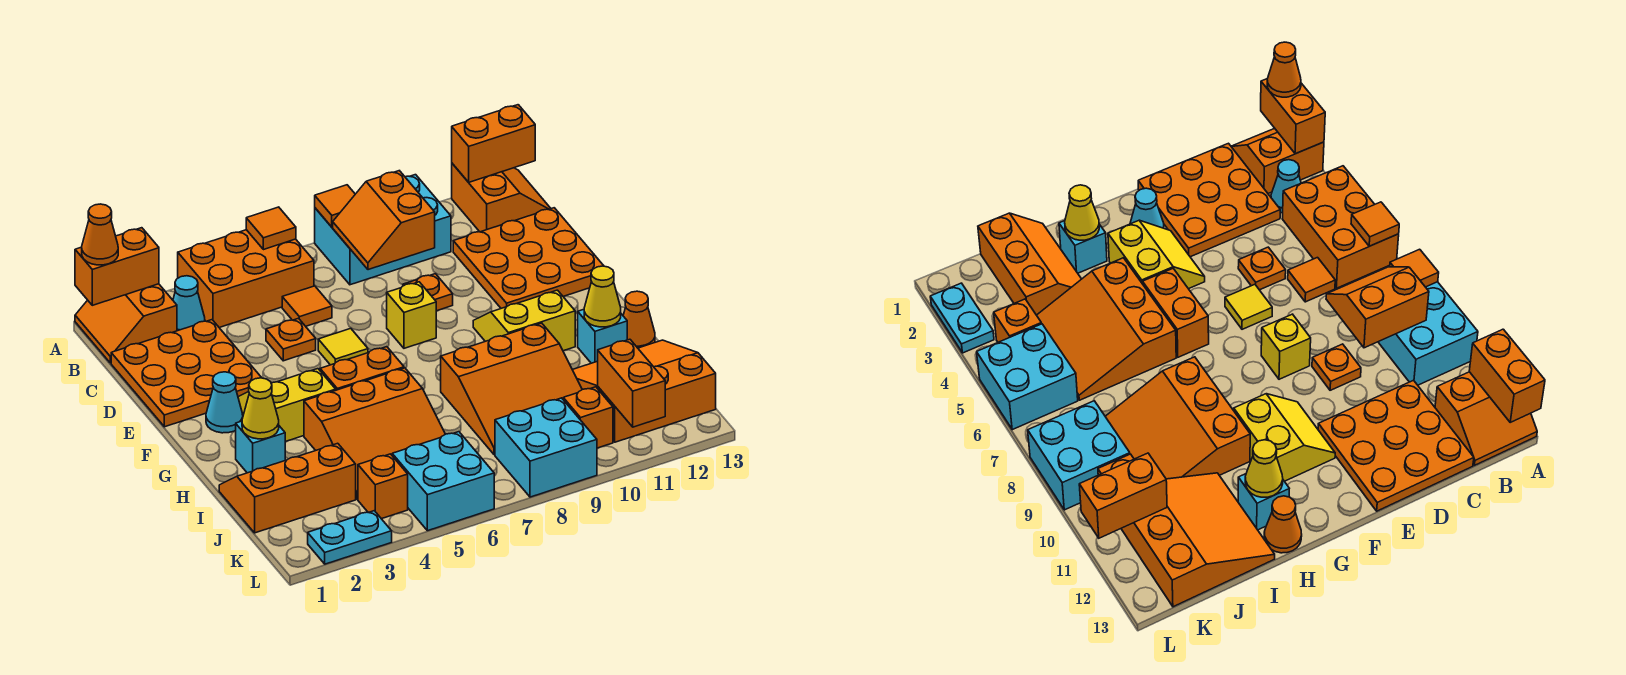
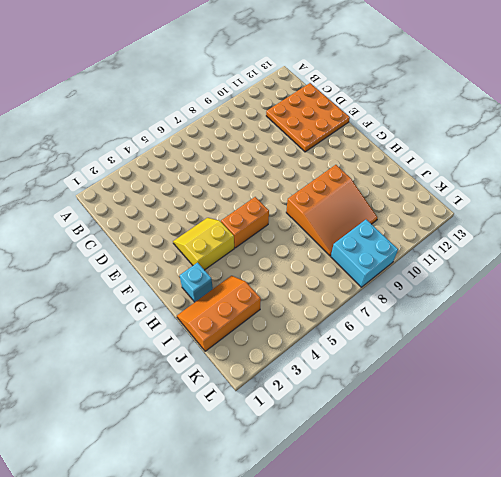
none -> orange 2x2 slope [75,284,177,363]
none -> orange 2x3 brick [178,230,314,328]
none -> cyan 2x3 brick [315,175,451,285]
none -> orange 2x2 slope [452,164,551,232]

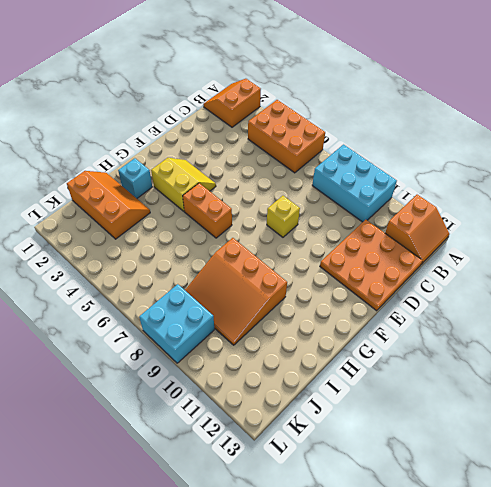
none -> cyan 1x1 cone [173,276,205,331]
none -> orange 3x3 plate [111,320,261,427]
none -> orange 1x1 tile [282,286,332,326]
none -> orange 1x1 plate [266,318,316,361]

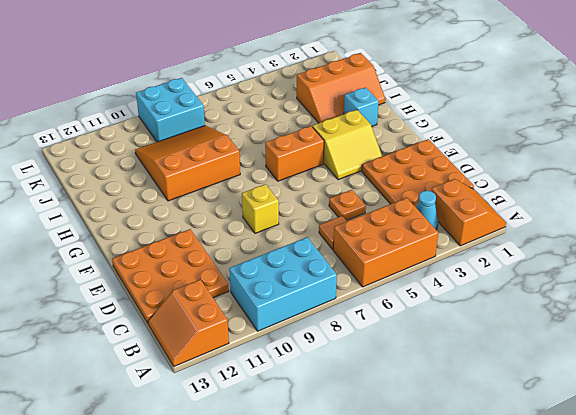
none -> orange 1x1 plate [403,274,453,311]
none -> yellow 1x1 tile [318,328,368,365]
none -> cyan 1x1 cone [206,372,243,433]
none -> yellow 2x2 slope [473,290,575,351]

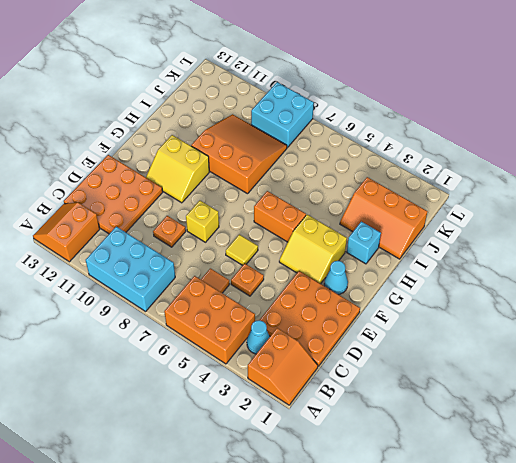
none -> orange 3x3 slope [304,368,445,499]
none -> cyan 1x1 brick [578,309,627,363]
none -> orange 1x1 cone [623,291,655,348]
none -> orange 3x3 slope [573,340,716,442]

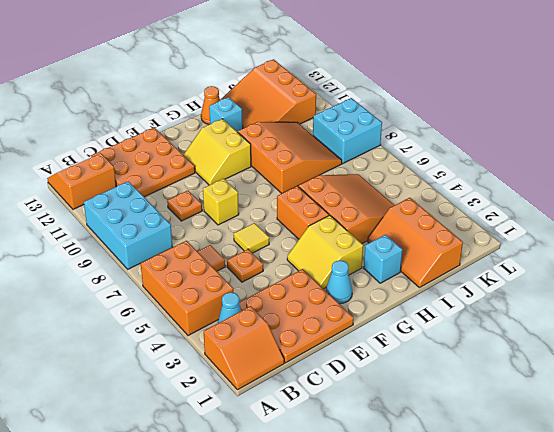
none -> orange 1x1 brick [358,454,408,519]
none -> cyan 2x2 brick [392,432,494,531]
none -> orange 1x1 brick [563,387,613,448]
none -> cyan 1x2 plate [308,511,392,564]

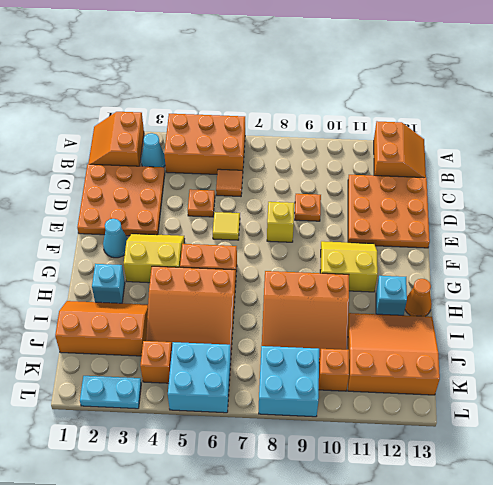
none -> cyan 2x3 brick [315,175,451,285]
none -> orange 1x2 brick [75,228,159,305]
none -> orange 1x1 tile [246,207,296,250]
none -> orange 1x1 tile [315,185,355,227]

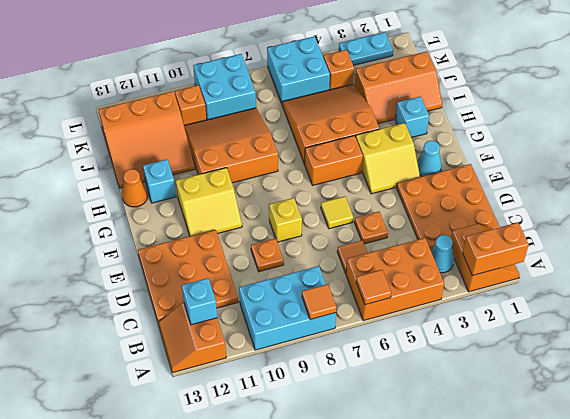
cyan 1x1 brick [182,278,217,325] -> none
none -> orange 1x2 brick [452,105,535,182]
none -> orange 2x2 slope [333,171,435,270]
none -> yellow 1x1 cone [242,378,279,439]
none -> yellow 1x1 cone [584,266,621,327]

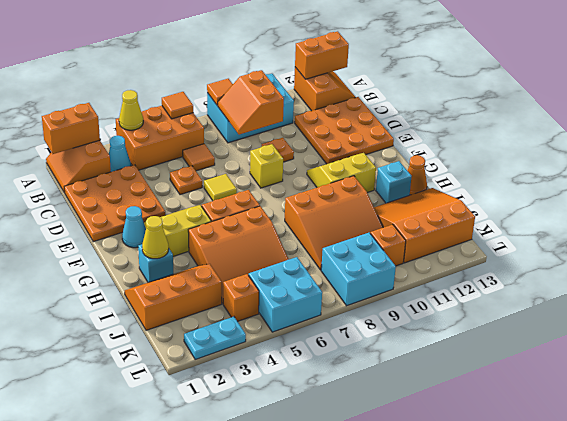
yellow 1x1 cone [119,90,143,130] -> yellow 1x1 cone moved to [584,266,621,327]
none -> orange 1x2 brick [598,339,665,427]
none -> orange 1x1 cone [82,204,118,265]

